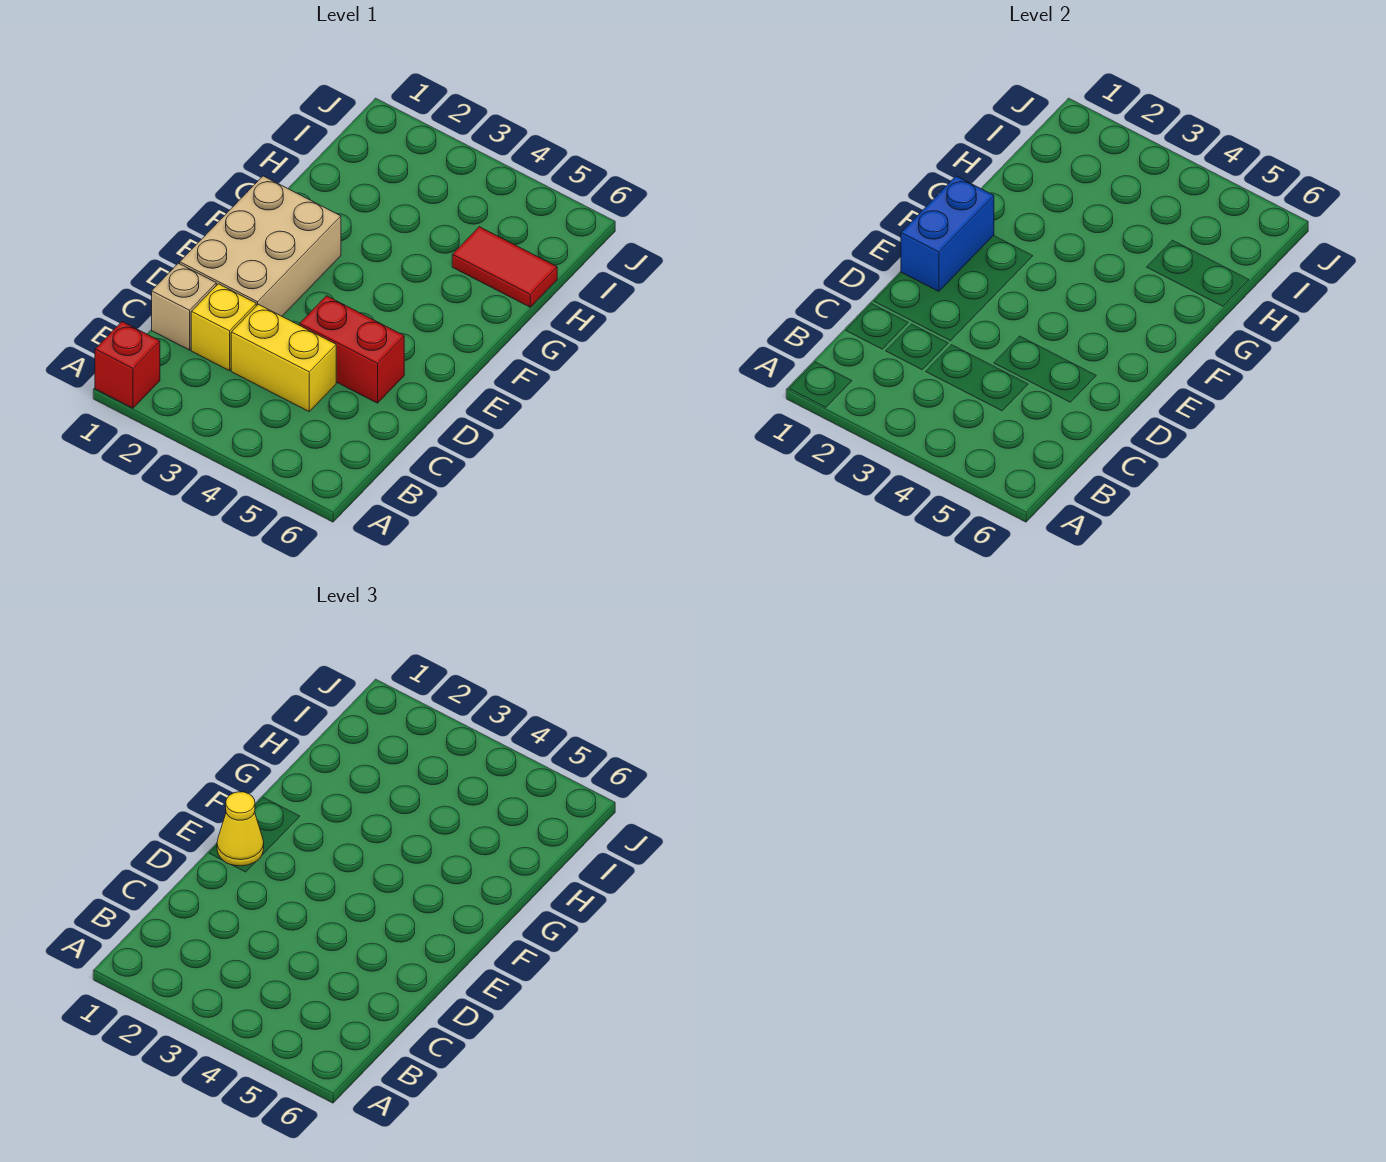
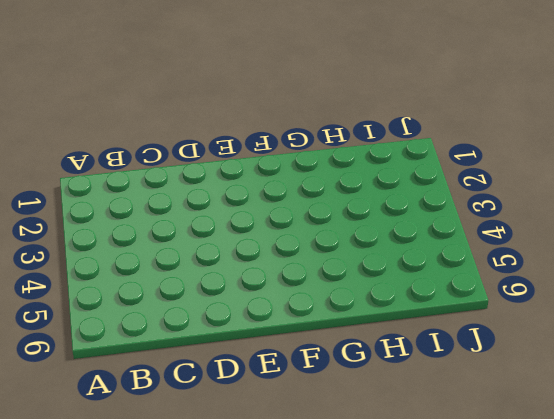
none -> red 1x1 brick [95,322,160,408]
none -> tan 1x1 brick [152,263,216,350]

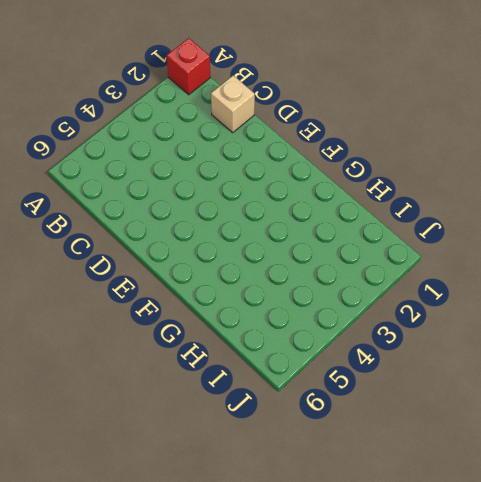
none -> yellow 1x1 brick [191,284,256,371]
none -> yellow 1x2 brick [231,304,336,411]

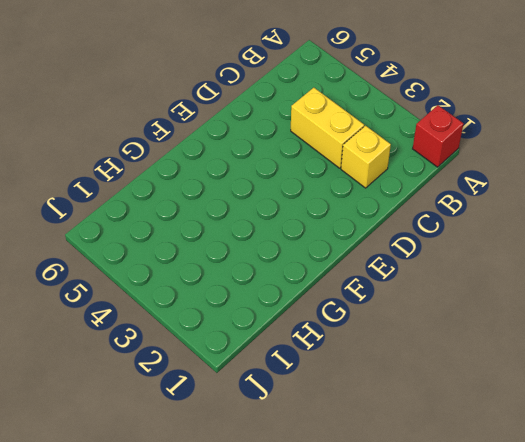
none -> tan 1x1 brick [152,263,216,350]
none -> tan 2x3 brick [180,176,341,316]

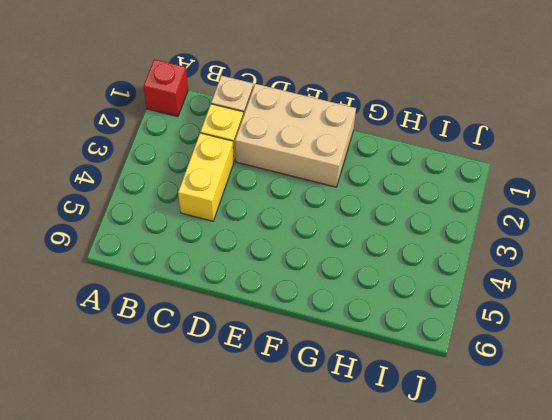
none -> red 1x2 brick [300,296,404,403]
none -> red 1x2 tile [452,227,557,307]

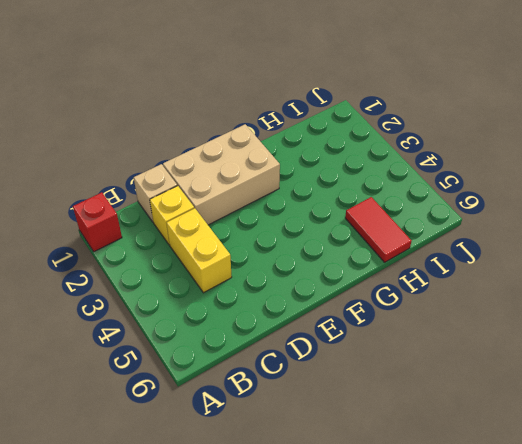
none -> red 1x2 brick [300,296,404,403]
none -> blue 1x2 brick [901,176,994,291]

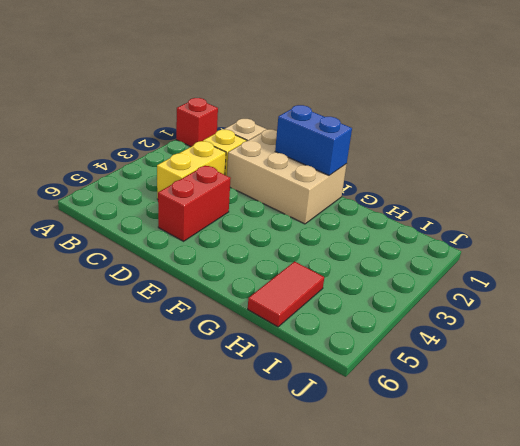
none -> yellow 1x1 cone [217,792,264,866]

